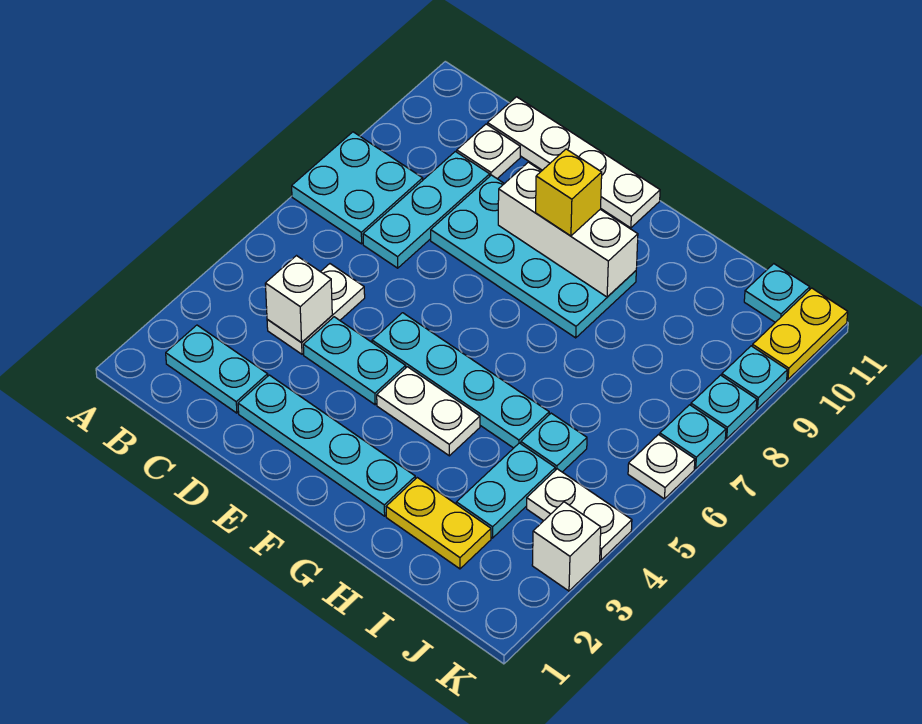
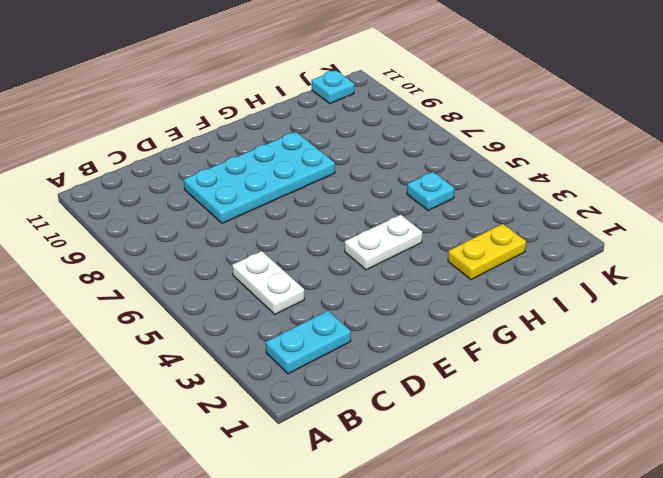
none -> cyan 2x2 plate [292,132,423,244]
none -> cyan 1x3 plate [363,151,490,268]
none -> white 1x1 plate [457,124,520,178]

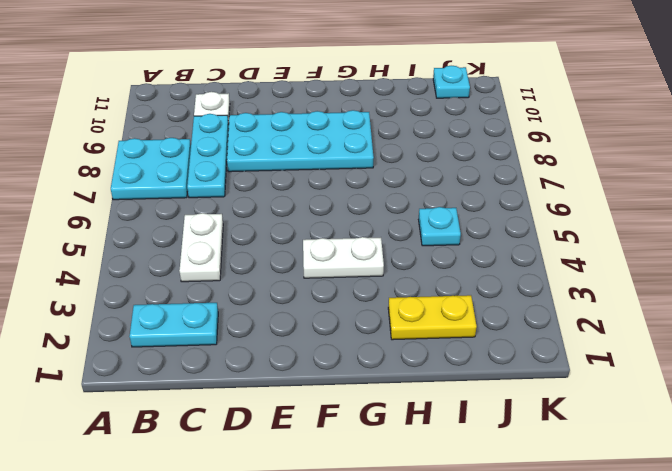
none -> white 1x4 plate [488,97,660,228]
none -> cyan 1x4 plate [238,375,415,516]
none -> cyan 1x2 plate [303,317,406,405]

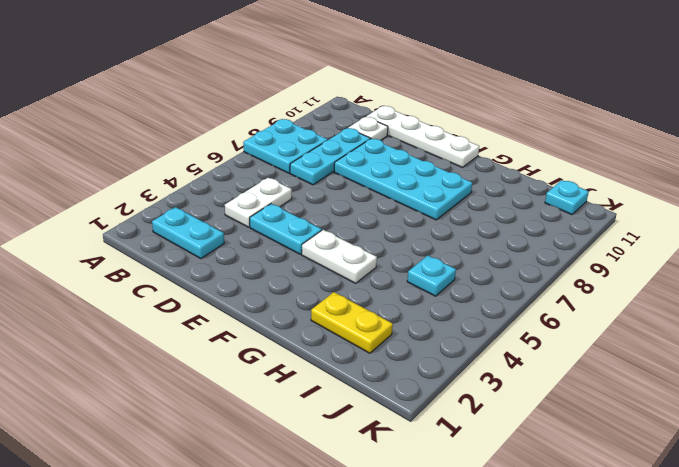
none -> cyan 1x4 plate [238,375,415,516]
none -> cyan 1x4 plate [372,313,549,448]
none -> cyan 1x2 plate [456,443,555,538]

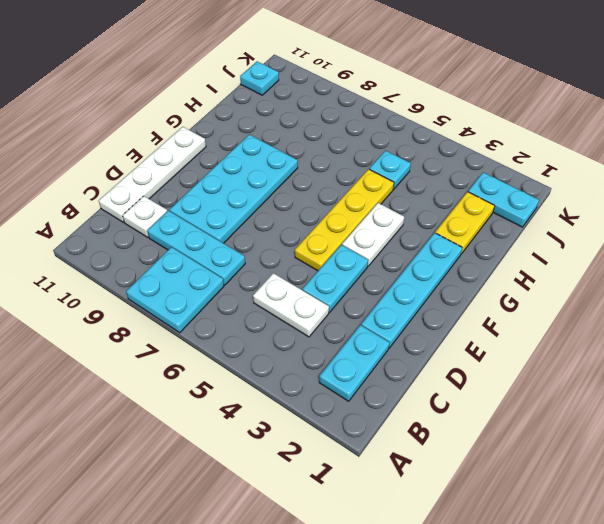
yellow 1x4 plate [295,169,394,271] -> cyan 1x4 plate [372,313,549,448]
cyan 1x2 plate [468,172,539,227] -> cyan 1x2 plate moved to [456,443,555,538]
none -> white 1x2 plate [527,469,632,560]
none -> white 1x1 brick [532,502,601,591]
none -> white 1x1 plate [628,435,695,499]

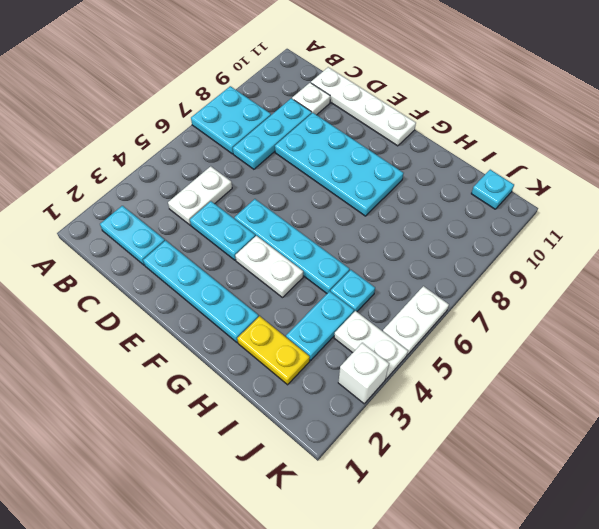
white 1x2 plate [383,286,449,355] -> white 1x1 plate [628,435,695,499]
none -> cyan 1x1 plate [660,405,726,468]
none -> cyan 1x1 plate [691,375,757,439]
none -> cyan 1x1 plate [722,346,787,409]

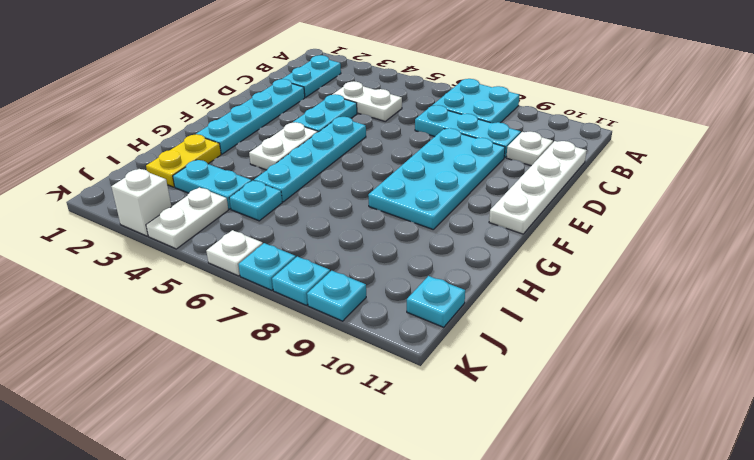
none -> yellow 1x2 plate [752,288,848,379]
none -> white 1x1 brick [265,256,332,342]
none -> white 1x3 brick [498,162,638,297]

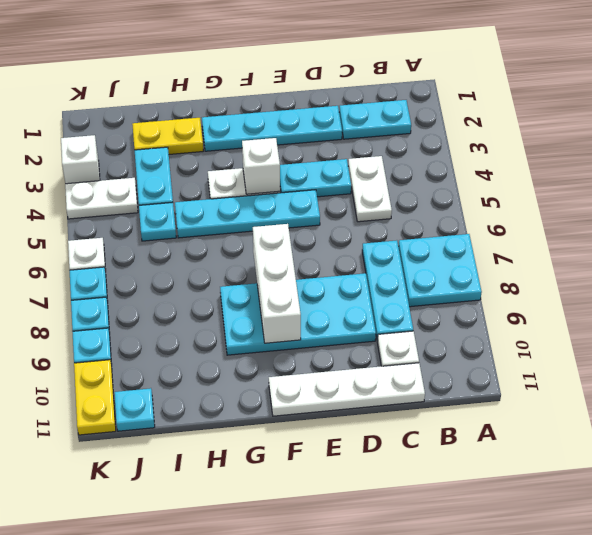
white 1x1 brick [242,138,280,194] -> white 1x1 brick moved to [265,256,332,342]
white 1x3 brick [253,224,301,343] -> white 1x3 brick turned to [498,162,638,297]
none -> yellow 1x1 brick [536,149,602,236]

